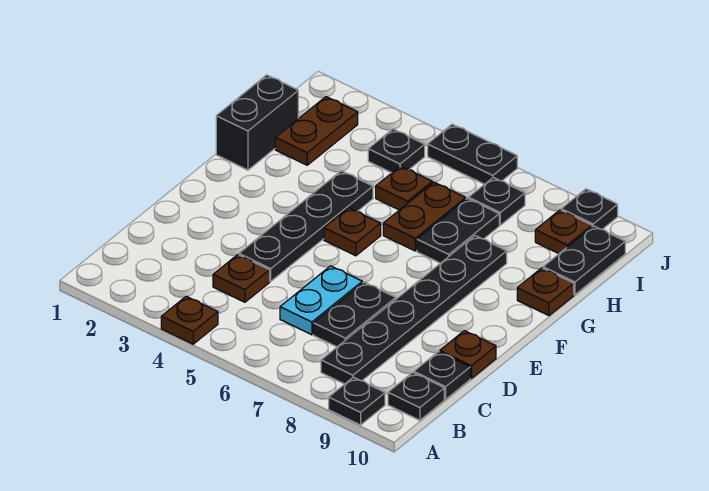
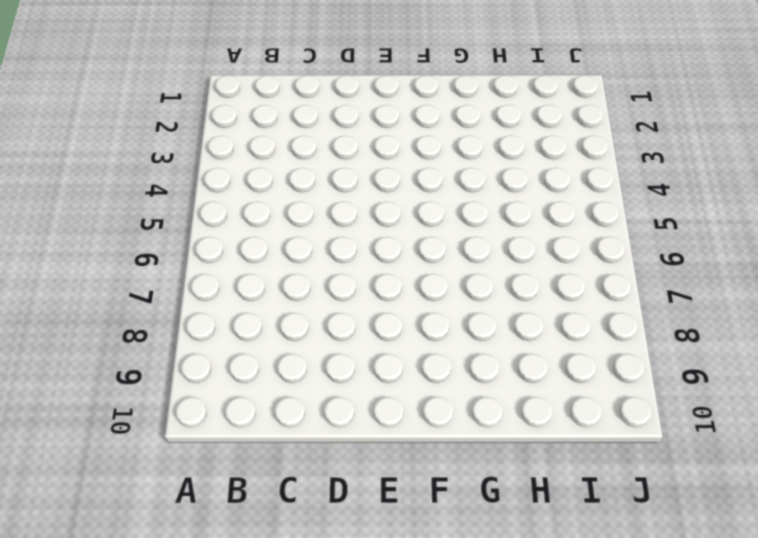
none -> brown 1x1 plate [161,296,218,344]
none -> black 1x1 plate [329,377,385,425]
none -> black 1x6 plate [321,236,507,384]

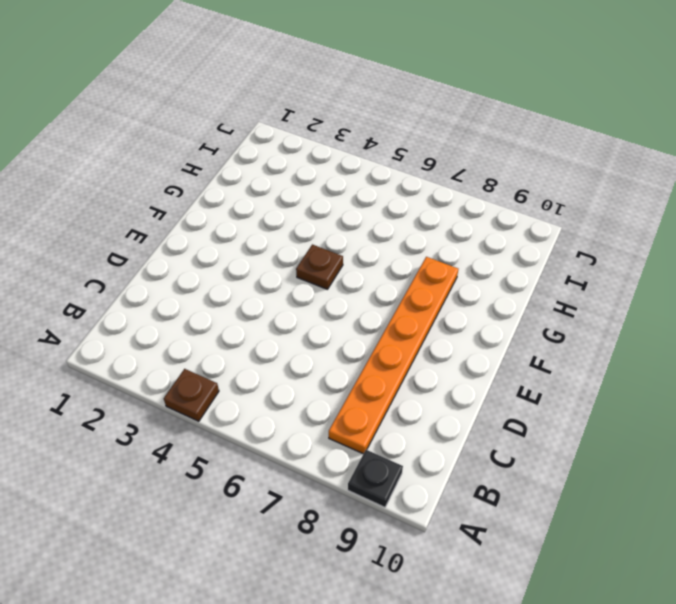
orange 1x6 plate [329,257,458,454] -> black 1x6 plate [321,236,507,384]
none -> black 1x1 plate [388,372,444,420]
none -> brown 1x1 plate [213,255,270,302]
none -> cyan 1x2 plate [280,266,362,335]

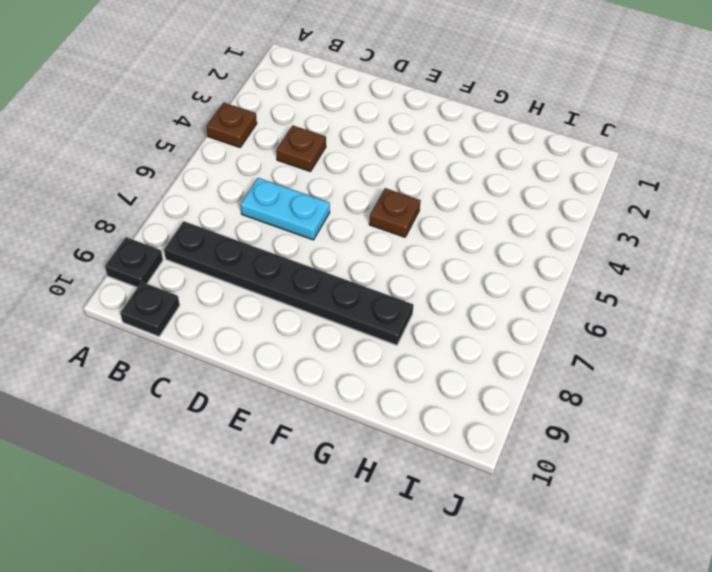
none -> black 1x2 plate [313,282,396,347]
none -> black 1x1 plate [414,352,470,399]
none -> black 1x4 plate [239,171,373,281]

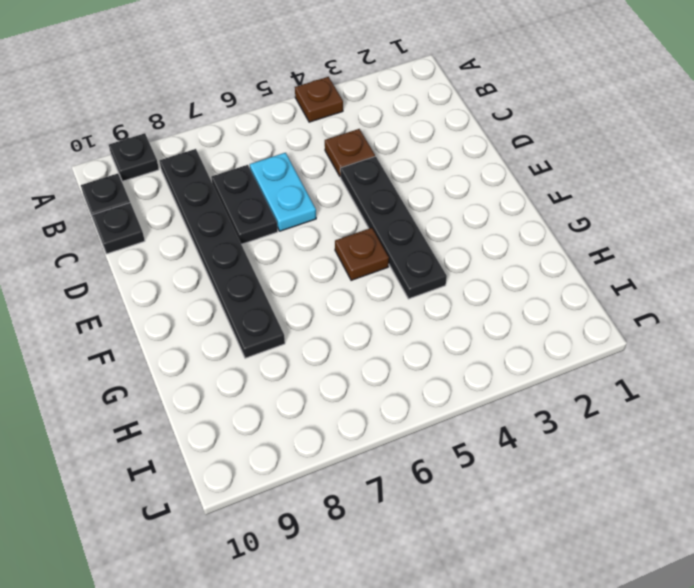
none -> brown 1x1 plate [440,331,496,378]
none -> black 1x2 brick [216,75,298,170]
none -> brown 1x2 plate [383,182,466,251]

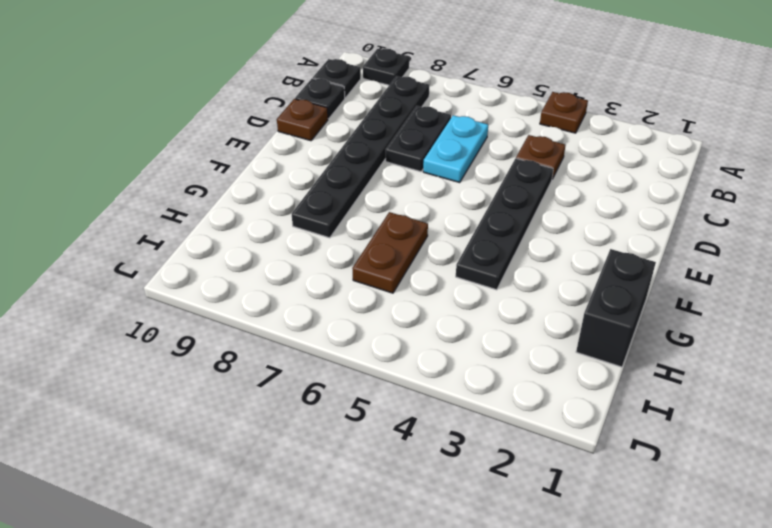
none -> brown 1x1 plate [324,208,381,256]
none -> black 1x2 plate [417,198,499,263]
none -> brown 1x1 plate [517,268,574,316]

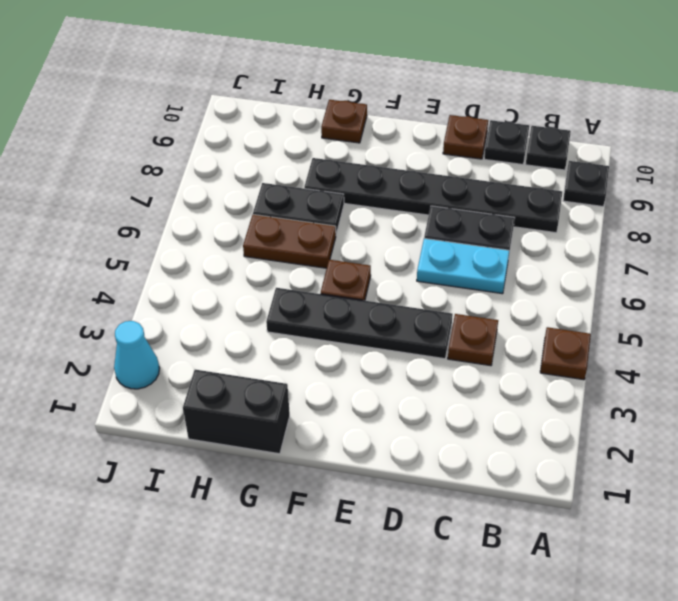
cyan 1x1 cone [114,321,160,389] -> none
none -> brown 1x2 plate [275,97,358,165]
none -> brown 1x1 plate [376,166,432,210]
none -> black 1x2 plate [543,226,625,295]

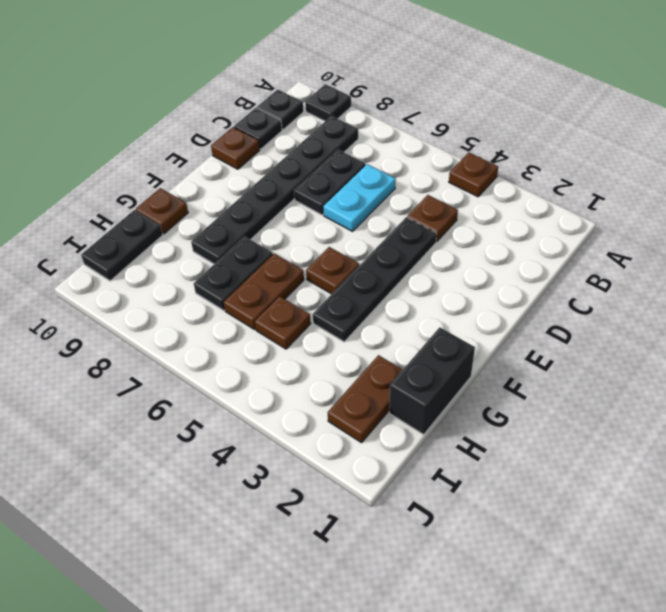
none -> black 1x1 plate [368,129,425,173]
none -> black 1x1 plate [469,177,525,225]
none -> brown 1x1 plate [535,210,592,254]

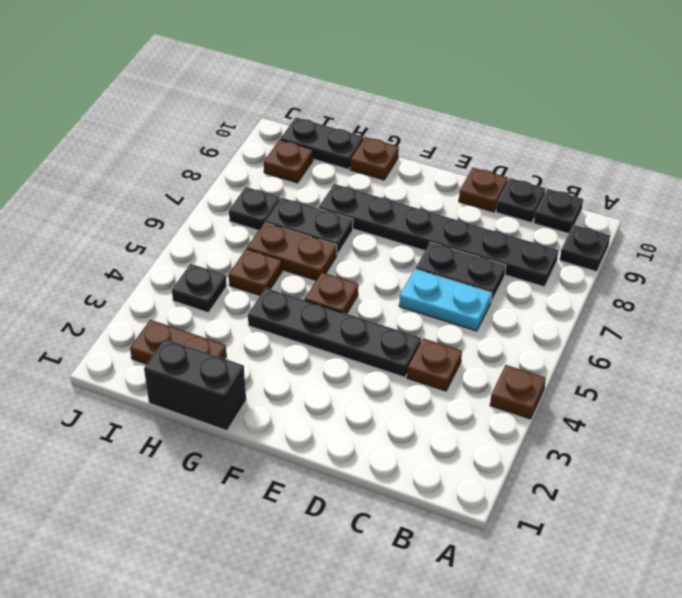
none -> black 1x2 plate [428,124,517,184]
none -> black 1x1 plate [561,189,618,229]

